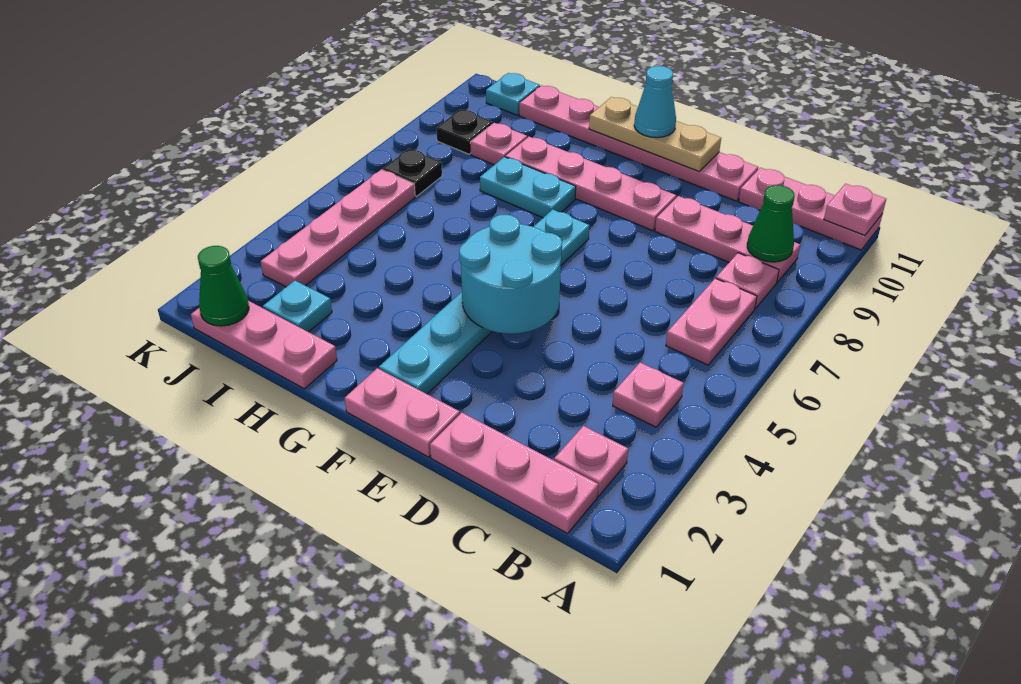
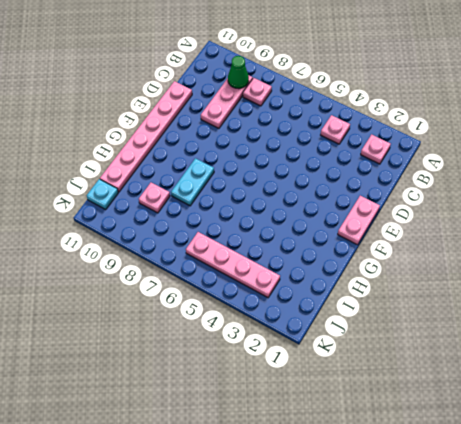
none -> pink 1x3 plate [739,168,882,250]
none -> pink 1x3 plate [430,413,598,533]
none -> pink 1x2 plate [666,278,757,365]

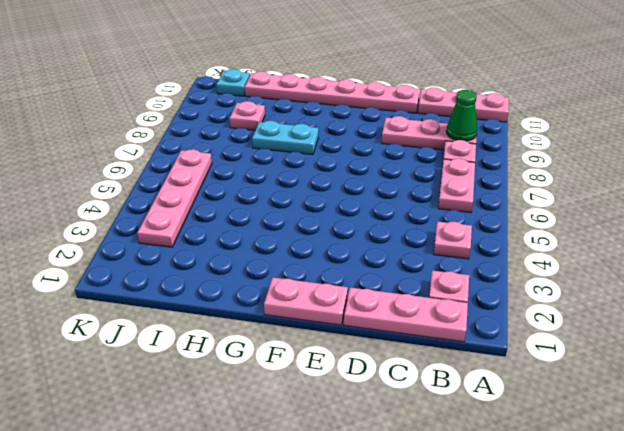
none -> pink 1x4 plate [505,137,676,231]
none -> cyan 1x6 plate [379,209,589,394]
none -> pink 1x3 plate [191,301,337,389]

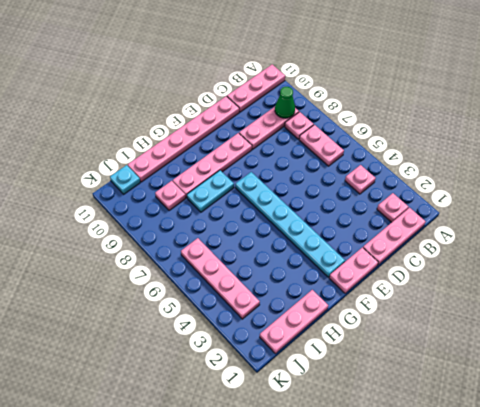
none -> cyan 1x1 plate [263,281,332,332]
none -> black 1x1 plate [383,149,442,196]
none -> black 1x1 plate [436,109,493,154]

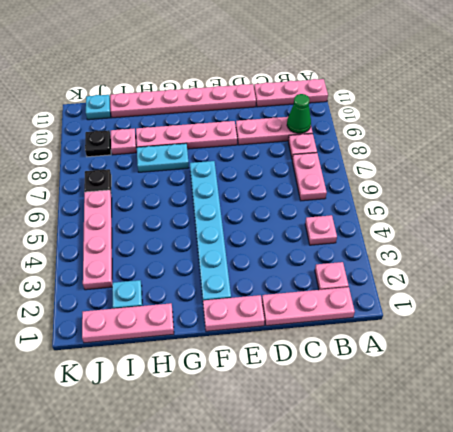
none -> pink 1x1 plate [824,184,886,235]
none -> cyan 2x2 round brick [459,215,562,334]
none -> tan 1x3 plate [589,97,721,171]

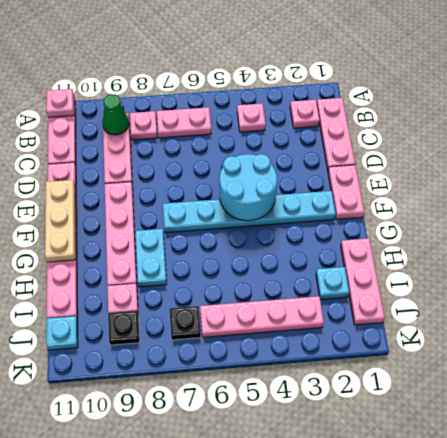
none -> green 1x1 cone [198,246,249,326]
none -> cyan 1x1 cone [634,66,676,138]

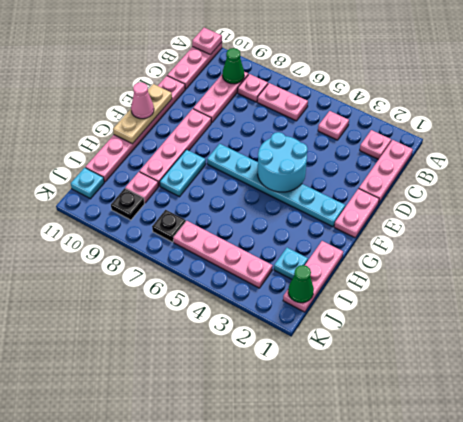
pink 1x1 cone [131,82,154,119] -> cyan 1x1 cone [634,66,676,138]

